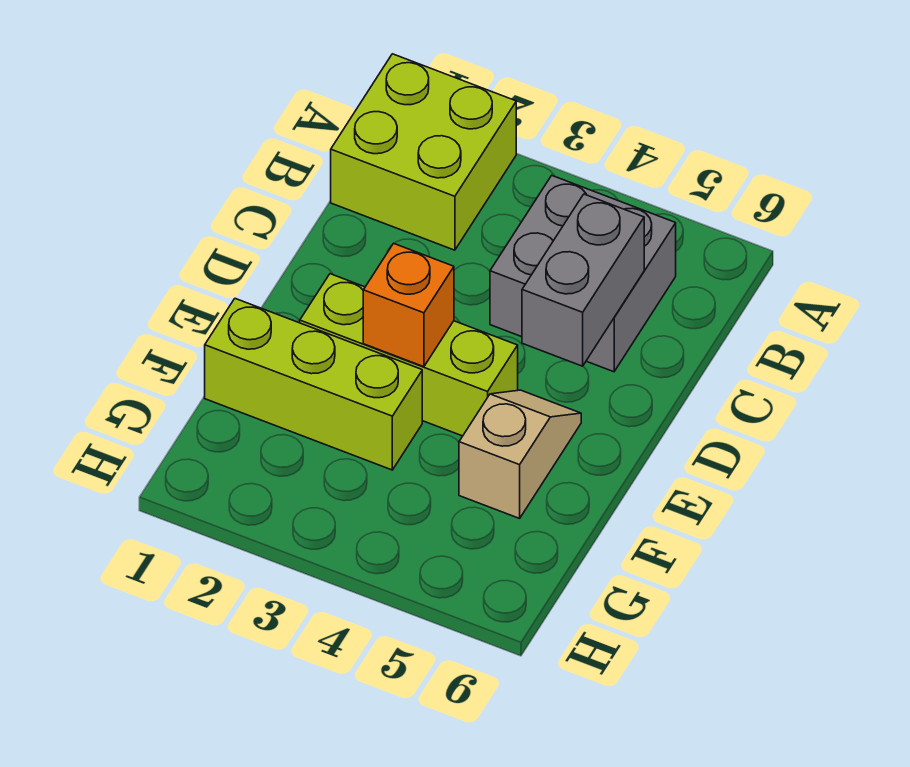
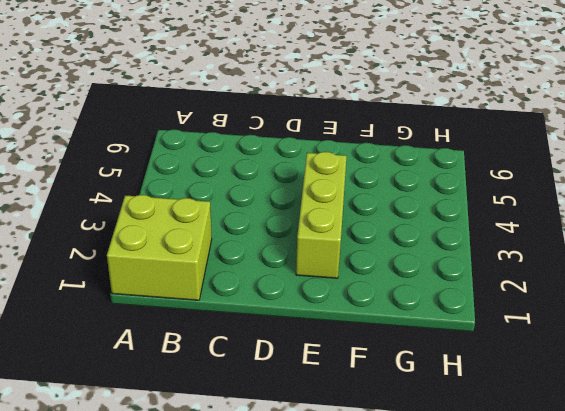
none -> grey 2x2 brick [490,176,676,372]
none -> tan 1x2 slope [459,390,581,518]

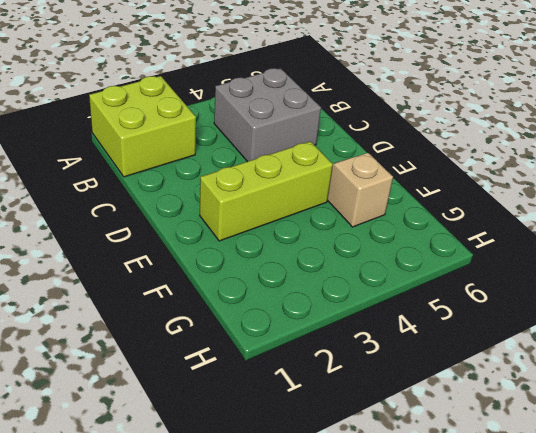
none -> lime 1x3 brick [205,299,422,470]
none -> grey 1x2 brick [522,194,644,366]

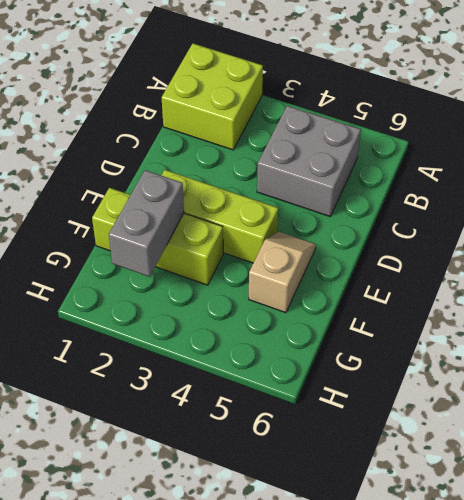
grey 1x2 brick [109,170,184,277] -> grey 1x2 brick moved to [522,194,644,366]
none -> orange 1x1 brick [363,243,454,367]

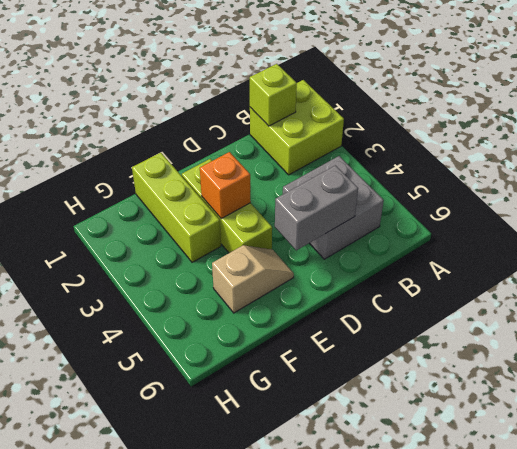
lime 1x1 brick [250,64,297,126] -> none

